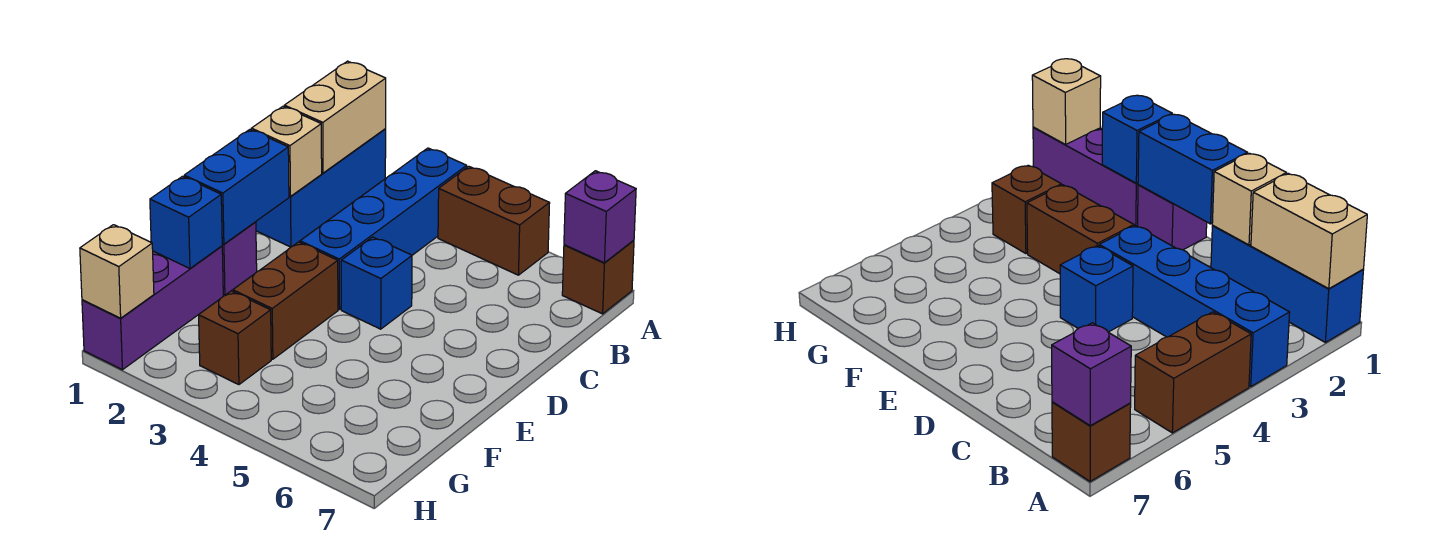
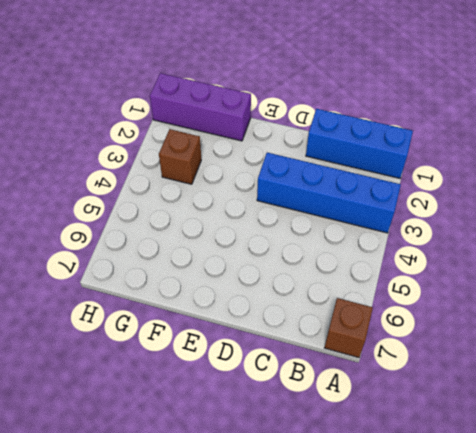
none -> brown 1x2 brick [438,166,550,275]
none -> blue 1x1 brick [341,237,412,329]
none -> purple 1x1 brick [222,222,257,295]

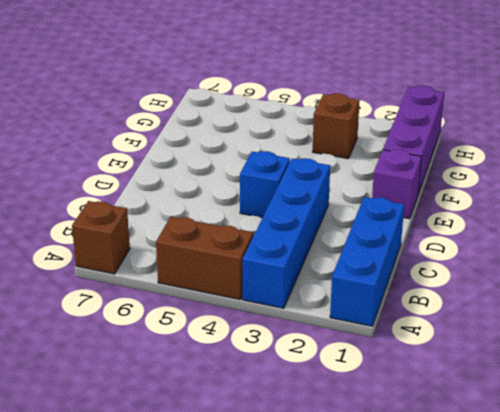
none -> brown 1x2 brick [233,242,338,359]
none -> tan 1x2 brick [284,61,386,173]
none -> purple 1x1 brick [564,171,636,263]

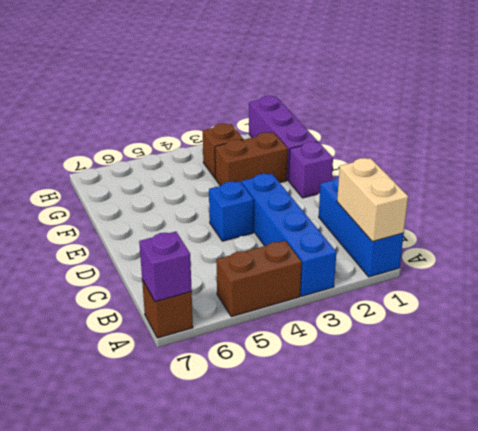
brown 1x2 brick [215,132,288,186] -> brown 1x2 brick turned to [233,242,338,359]
none -> tan 1x1 brick [251,106,322,196]
none -> blue 1x2 brick [184,130,289,244]
none -> blue 1x1 brick [150,176,222,269]

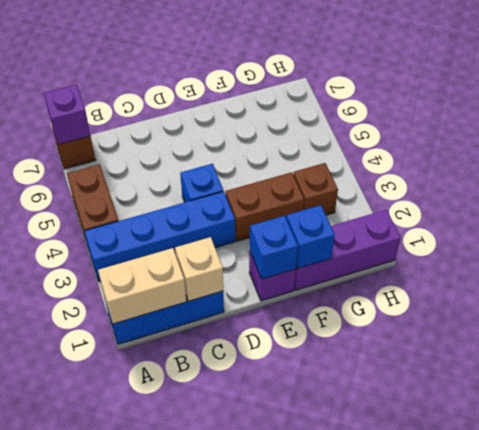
blue 1x1 brick [250,216,298,279] -> blue 1x2 brick [184,130,289,244]
none -> tan 1x1 brick [80,225,154,318]

